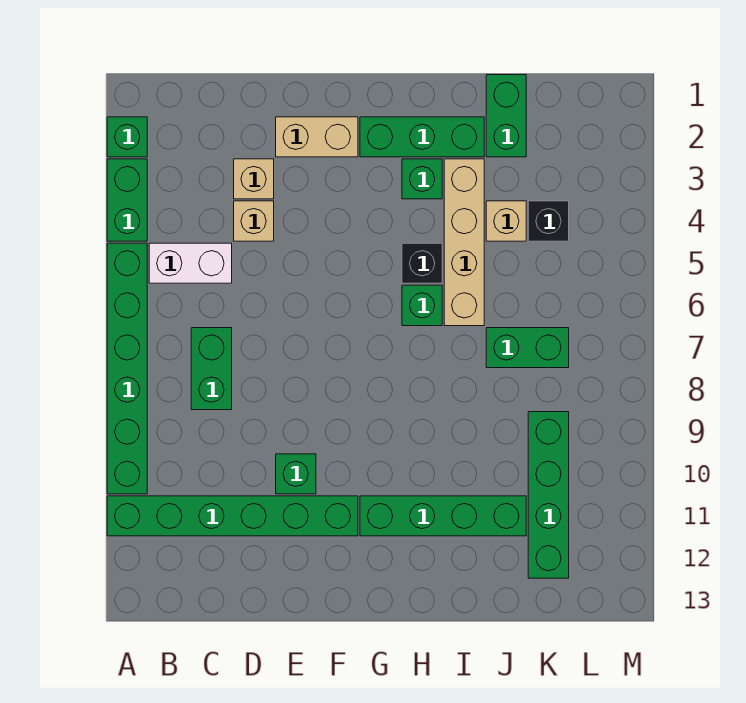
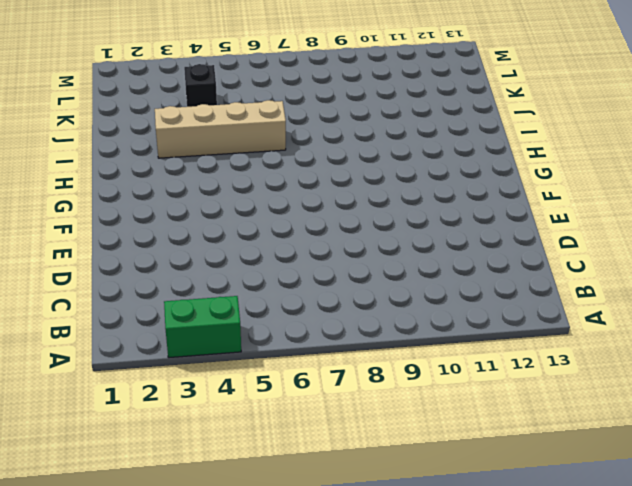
none -> green 1x1 brick [107,117,147,157]
none -> green 1x6 brick [107,243,147,494]
none -> green 1x6 brick [107,496,358,536]

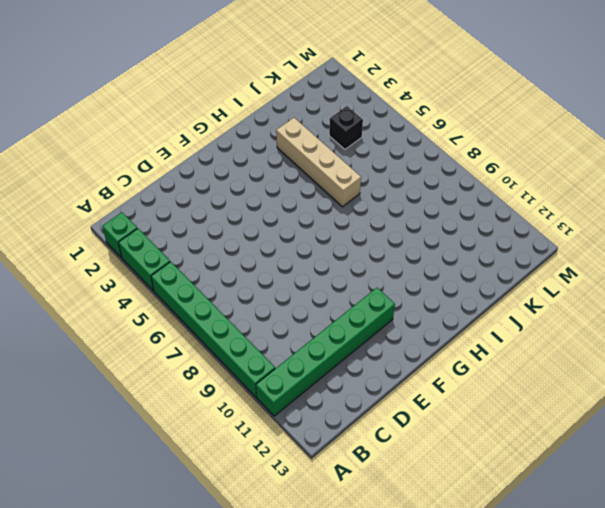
none -> white 1x2 brick [149,243,232,283]
none -> green 1x2 brick [191,328,232,410]
none -> tan 1x1 brick [234,159,274,199]

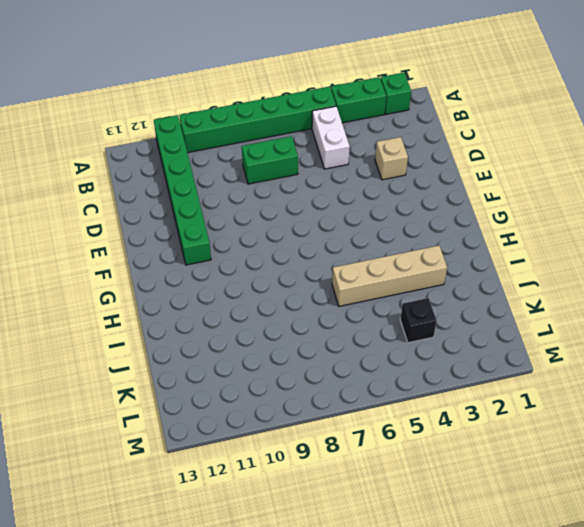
none -> tan 1x1 brick [234,201,274,241]
none -> tan 1x2 brick [276,117,358,157]
none -> green 1x1 brick [276,454,316,494]

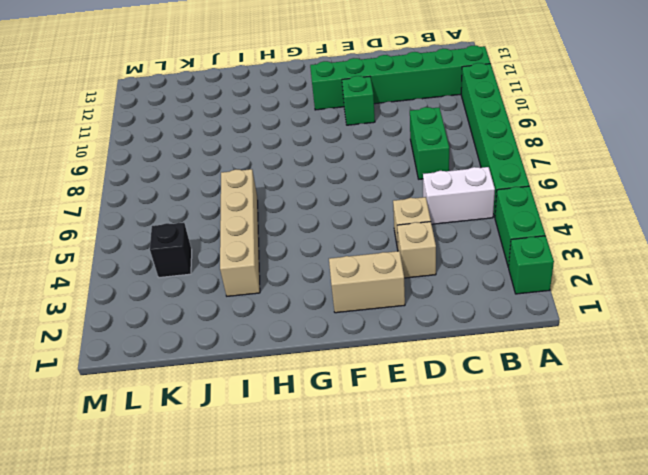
none -> green 1x3 brick [360,117,484,157]
none -> green 1x4 brick [360,496,526,536]
none -> green 1x1 brick [402,159,442,199]

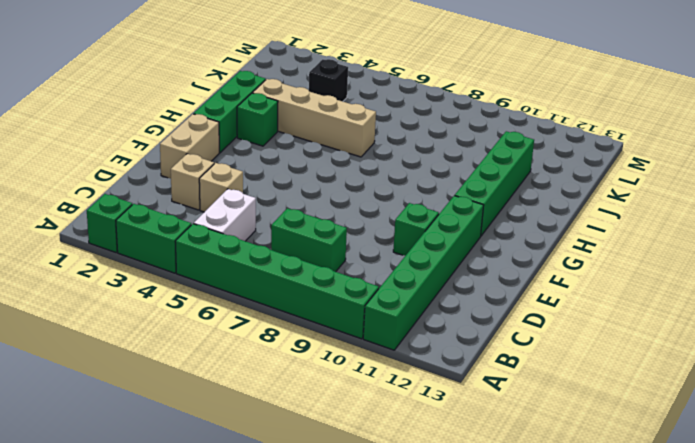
none -> black 1x1 brick [402,243,442,283]
none -> green 1x1 brick [402,285,442,326]
none -> green 1x2 brick [486,75,526,157]

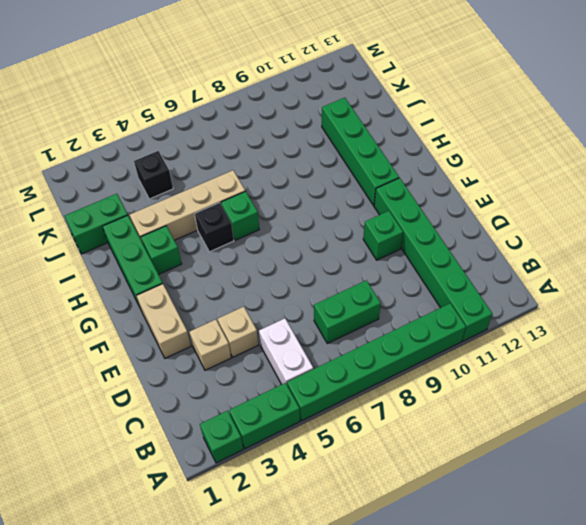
none -> tan 1x1 brick [486,201,526,241]
none -> green 1x2 brick [486,328,569,368]
none -> green 1x4 brick [528,412,569,578]

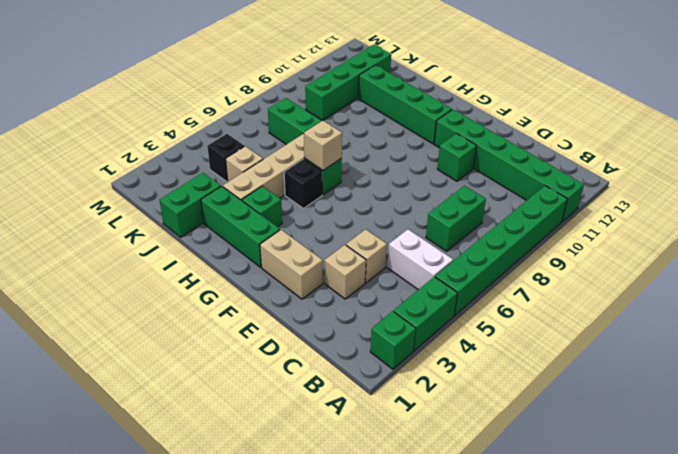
tan 1x1 brick [304,120,342,170] -> none

